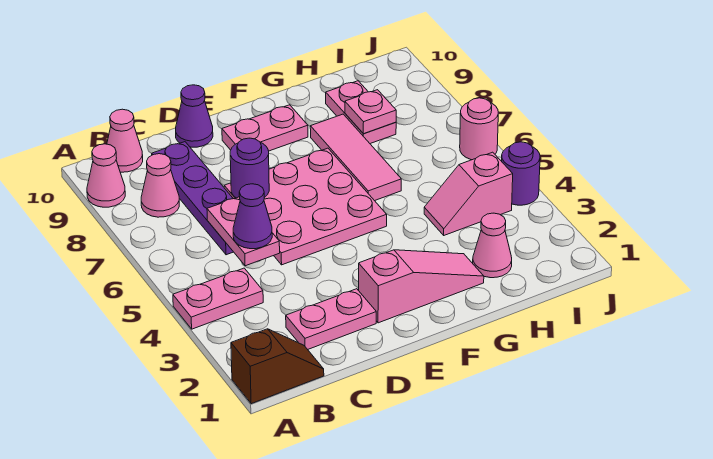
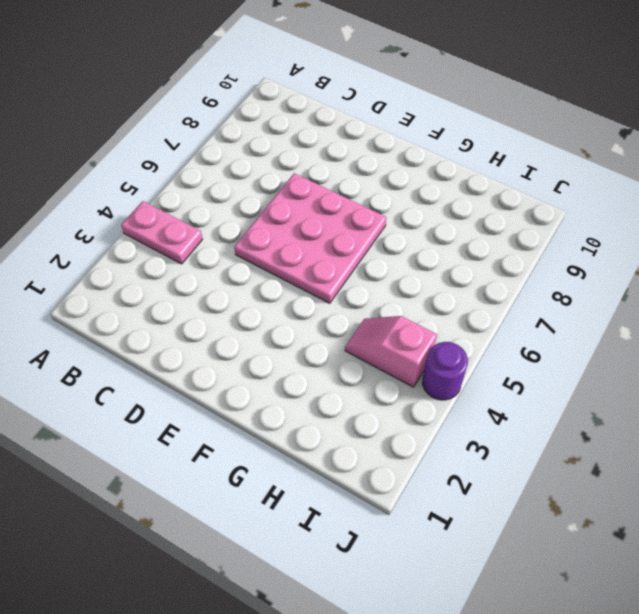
none -> brown 1x2 slope [231,329,324,404]
none -> pink 1x1 cone [87,144,125,207]
none -> pink 1x1 cone [141,154,179,217]

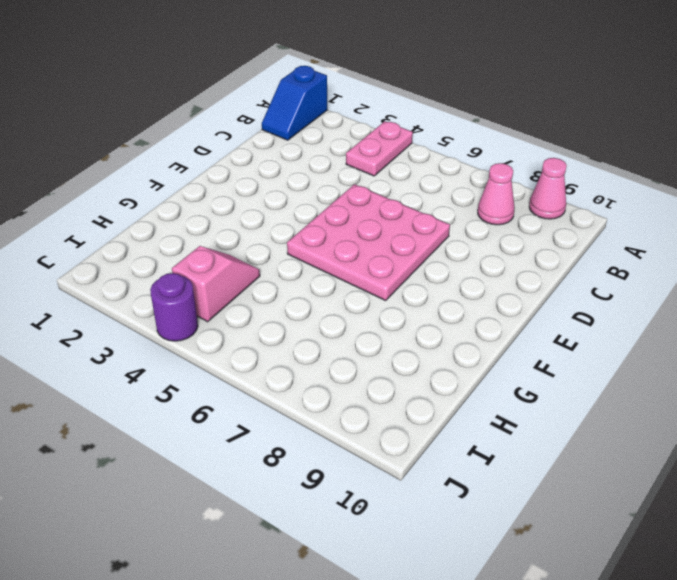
blue 1x2 slope [262,66,327,140] -> brown 1x2 slope [231,329,324,404]
none -> pink 1x1 cone [107,109,143,172]
none -> pink 1x2 plate [286,289,376,349]
none -> purple 1x4 plate [152,142,233,255]

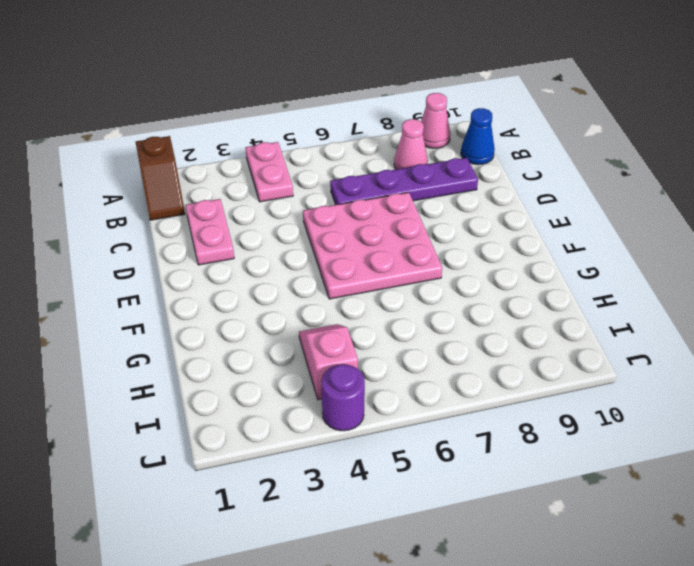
blue 1x1 cone [461,108,495,165] -> pink 1x1 cone [107,109,143,172]
none -> purple 1x1 cone [176,85,213,147]
none -> pink 1x3 slope [359,250,484,323]
none -> pink 1x2 plate [222,105,308,151]

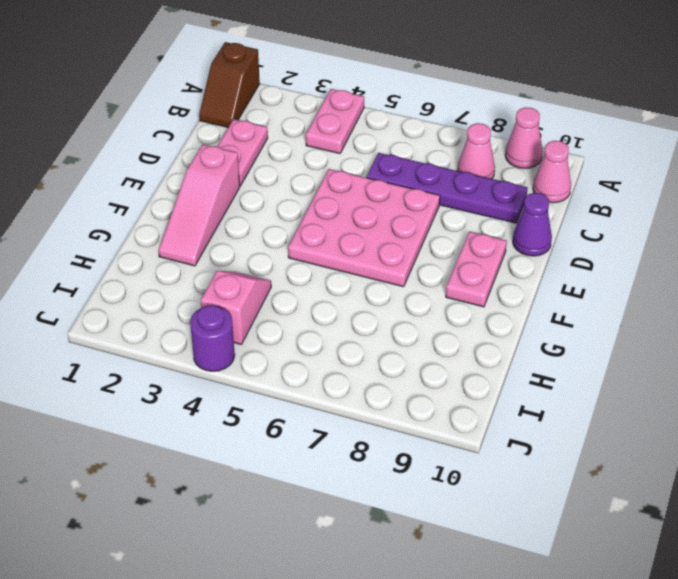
none -> pink 1x3 tile [310,114,401,201]
none -> pink 1x1 cone [473,213,512,278]
none -> pink 1x2 plate [326,81,396,144]

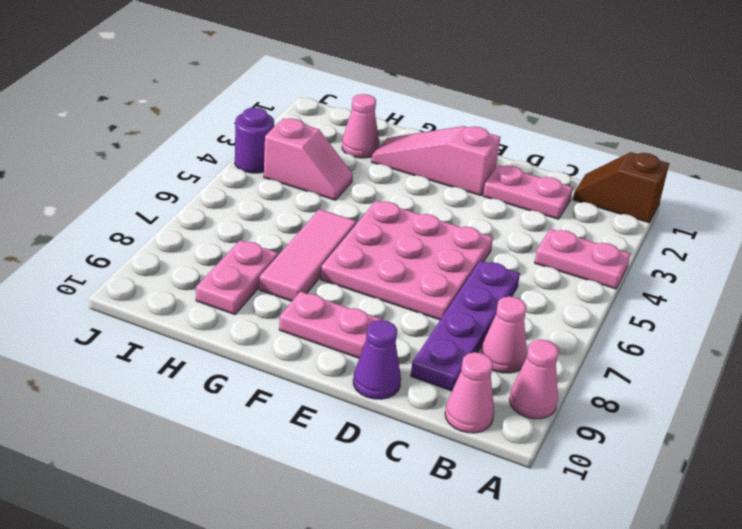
none -> pink 1x1 round brick [460,98,498,160]
none -> pink 1x2 plate [207,197,280,266]
none -> purple 1x1 round brick [230,138,269,198]

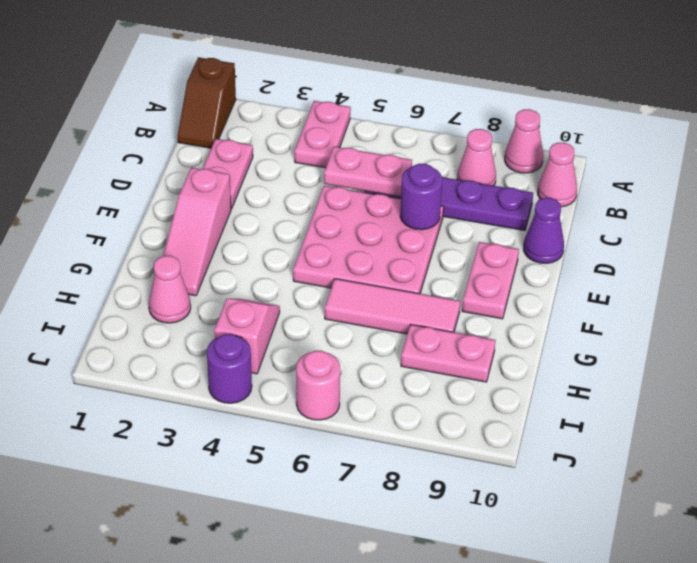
none -> pink 1x1 plate [345,90,396,134]
none -> purple 1x1 cone [233,184,272,249]

